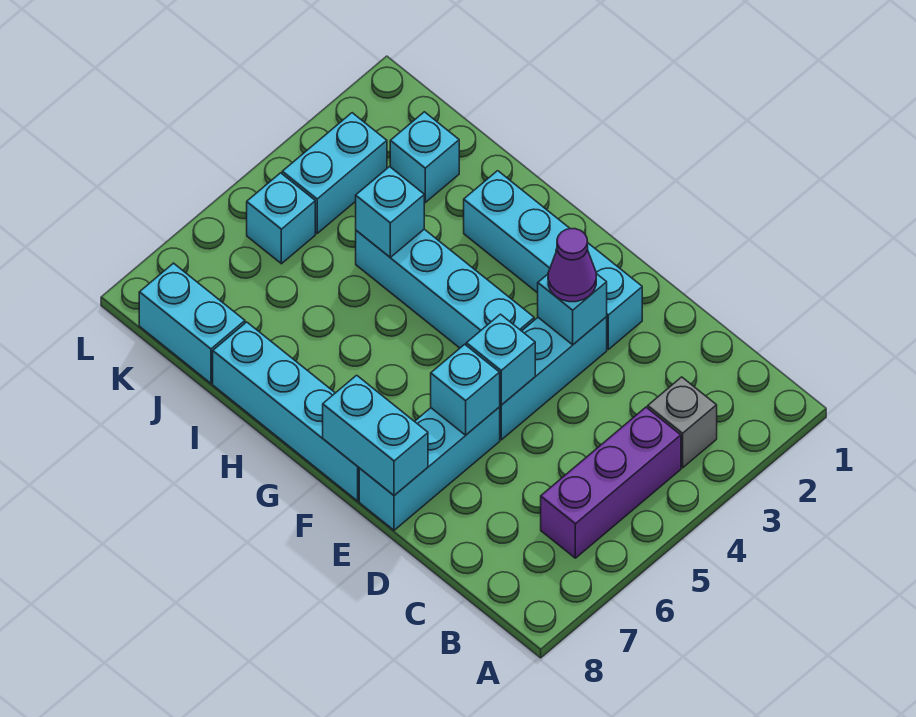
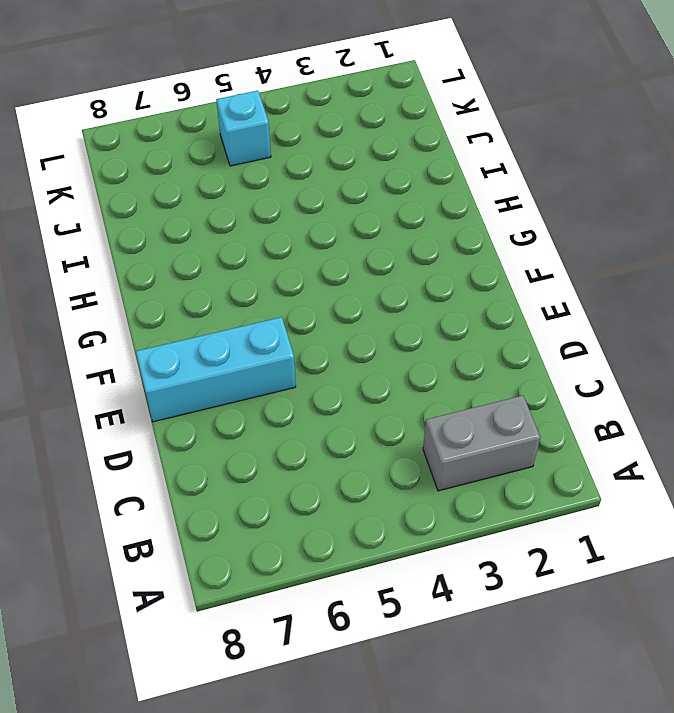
grey 1x2 brick [423,395,540,491] -> grey 1x1 brick [648,377,717,468]
none -> purple 1x3 brick [541,407,681,558]
none -> cyan 1x4 brick [464,171,642,349]
none -> cyan 1x3 brick [500,317,607,440]

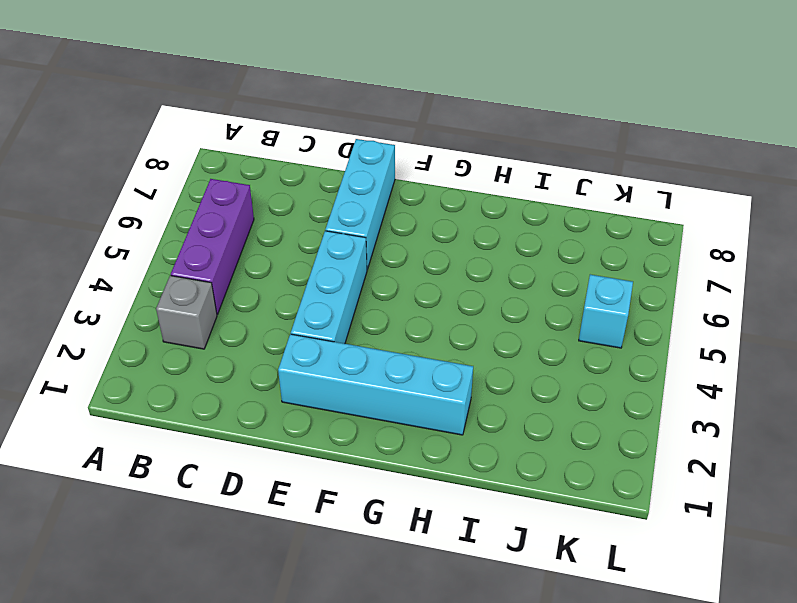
none -> cyan 1x4 brick [356,229,534,348]
none -> cyan 1x4 brick [213,322,359,501]
none -> cyan 1x1 brick [390,112,459,203]

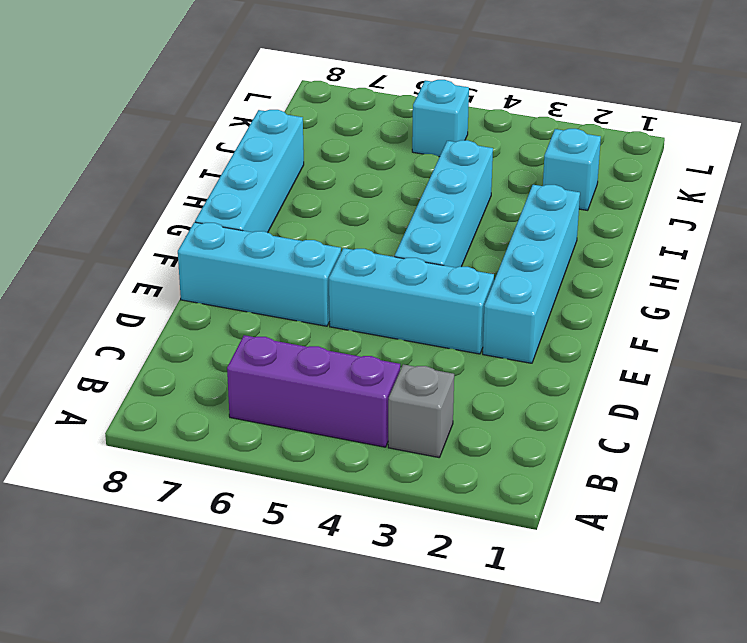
none -> cyan 1x2 brick [139,263,245,383]
none -> cyan 1x2 brick [282,113,387,233]
none -> cyan 1x1 brick [538,274,607,345]

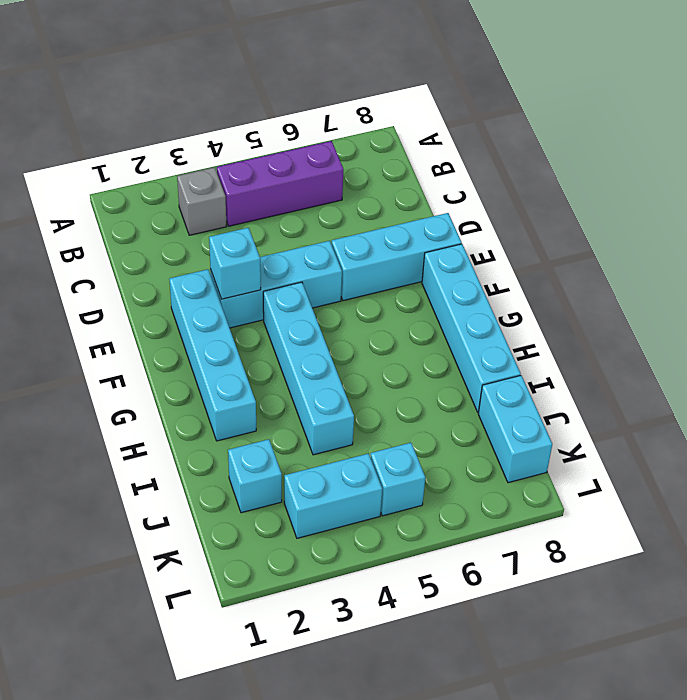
none -> cyan 1x1 brick [466,314,535,405]
none -> cyan 1x1 brick [431,344,500,435]
none -> cyan 1x2 brick [323,375,428,495]

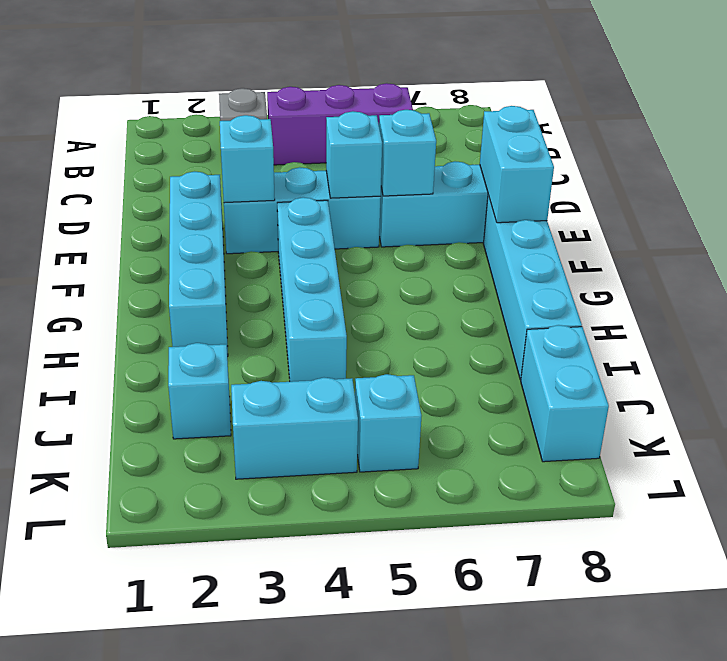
none -> cyan 1x1 brick [356,167,424,257]
none -> purple 1x1 cone [548,229,596,302]

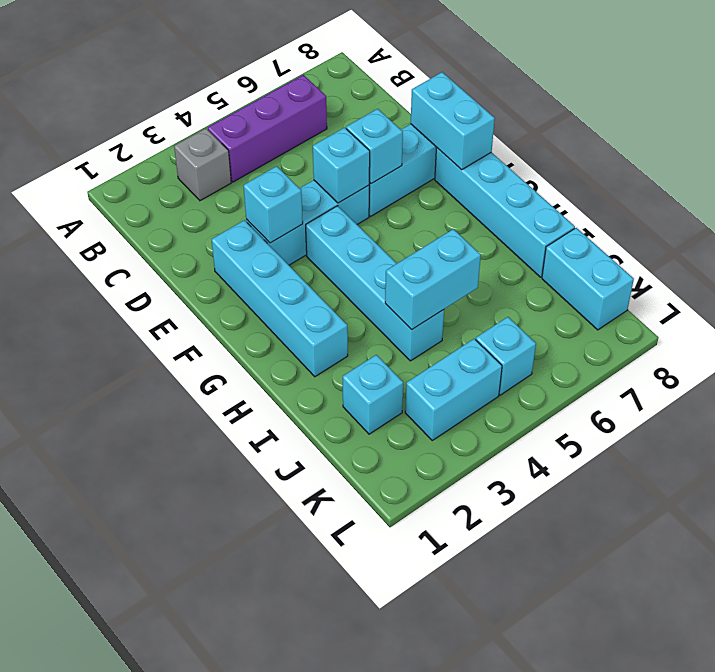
cyan 1x2 brick [385,229,481,330] -> cyan 1x1 brick [356,167,424,257]
none -> purple 1x1 cone [548,229,596,302]

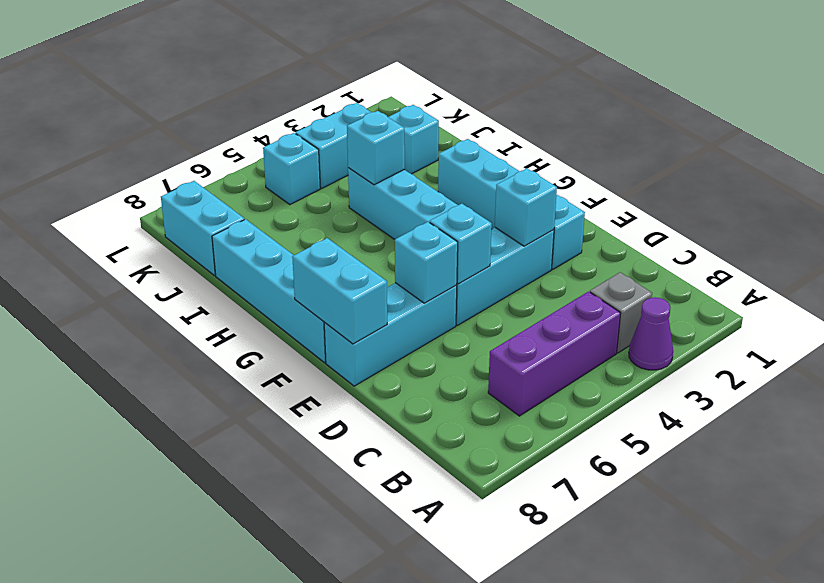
purple 1x1 cone [629,297,673,370] -> purple 1x1 cone moved to [548,229,596,302]

